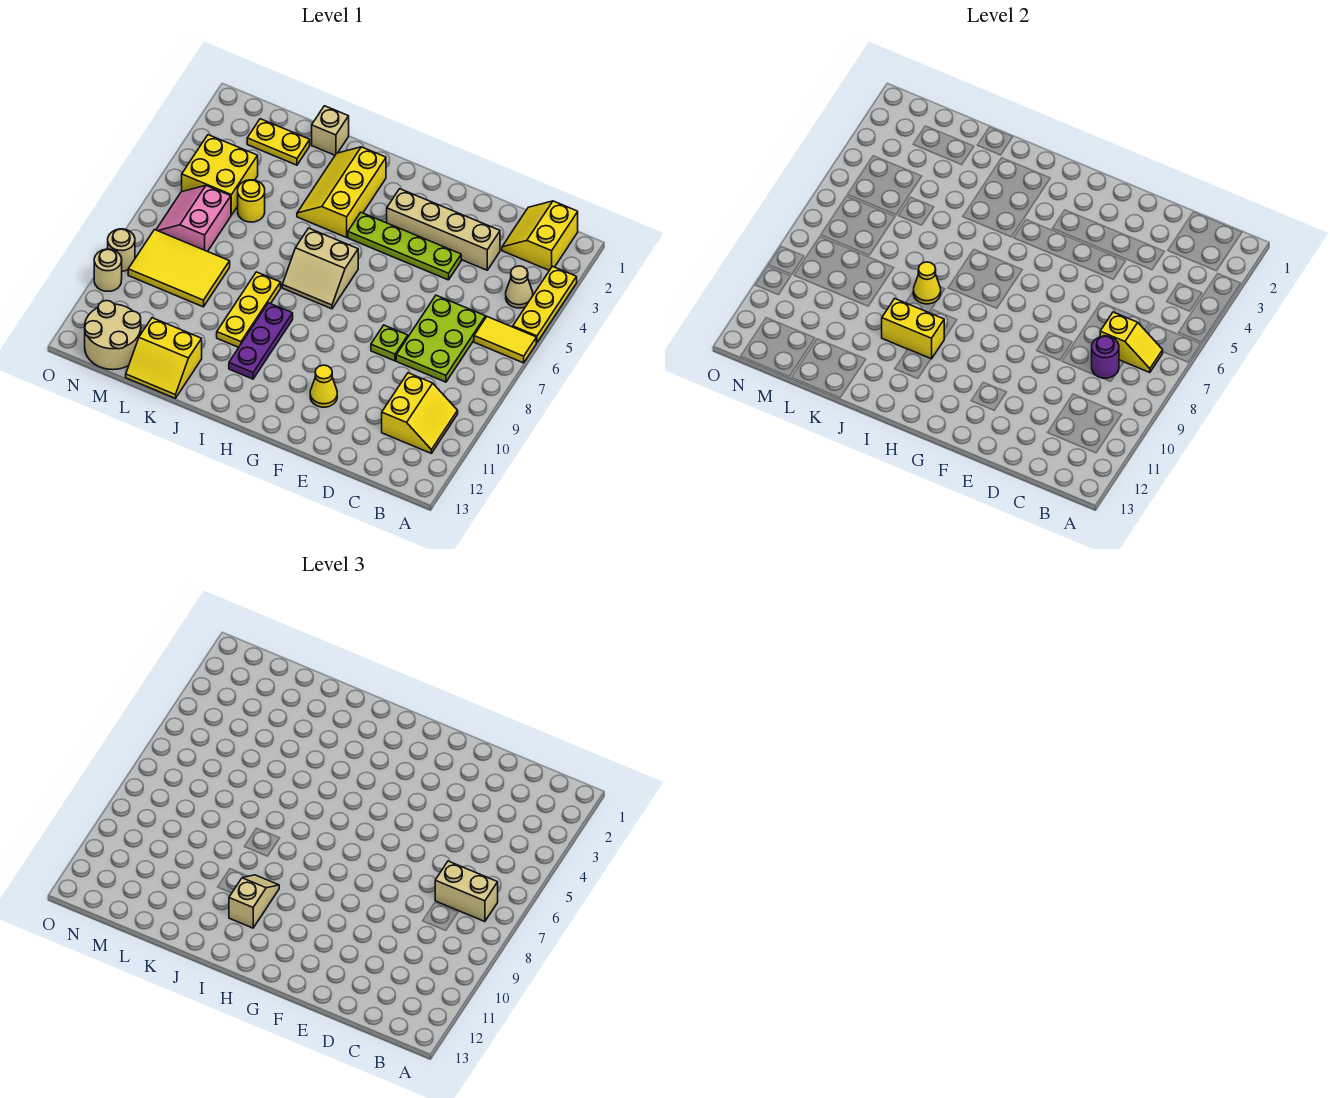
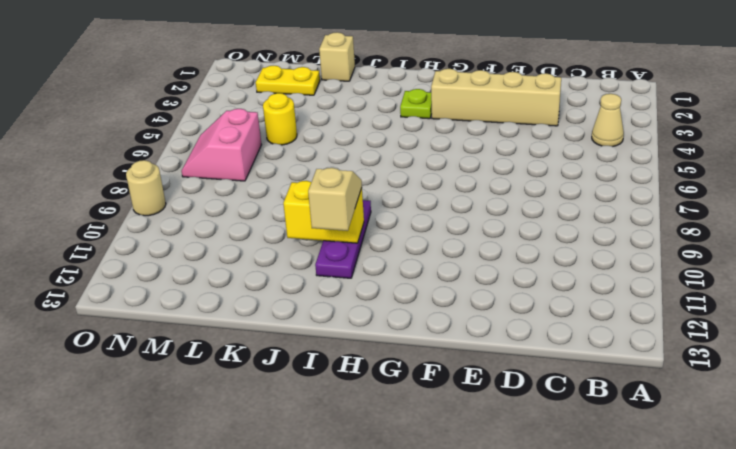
lime 1x1 plate [400,89,432,119] -> lime 1x1 plate moved to [371,325,408,361]
none -> yellow 1x3 plate [513,266,577,343]
none -> yellow 1x2 tile [474,317,536,363]
none -> yellow 2x2 slope [502,201,578,270]
none -> yellow 2x2 slope [382,373,458,453]

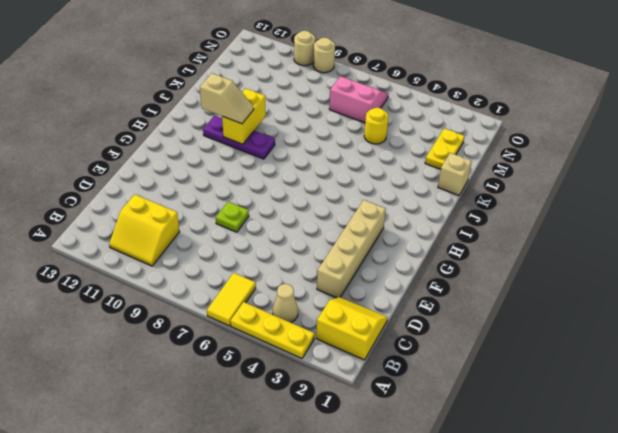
none -> lime 2x3 plate [396,295,486,382]
none -> lime 1x4 plate [348,213,461,280]
none -> yellow 1x1 cone [310,365,337,407]
none -> tan 2x2 slope [282,228,358,309]

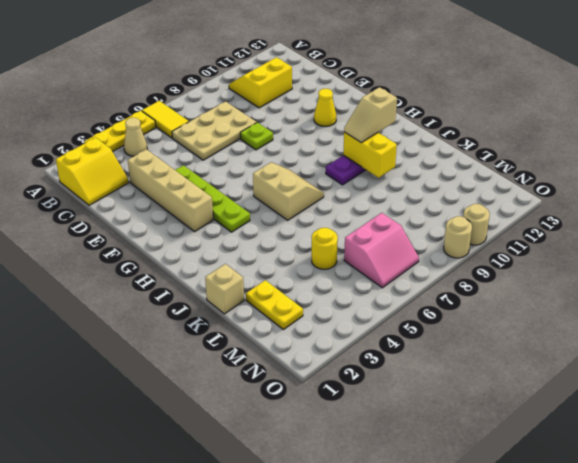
tan 2x3 plate [172,102,257,160] -> lime 2x3 plate [396,295,486,382]
none -> yellow 2x3 slope [297,147,386,237]
none -> yellow 1x3 plate [217,272,281,347]
none -> yellow 2x2 slope [126,318,202,398]
none -> yellow 2x3 tile [128,230,230,307]

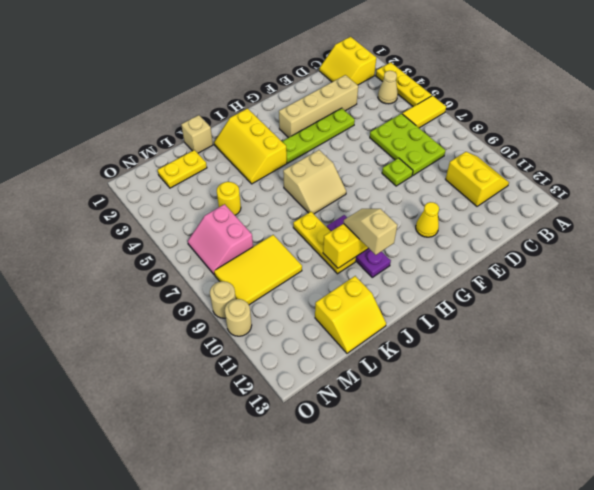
none -> yellow 2x2 brick [182,135,258,215]
none -> tan 2x2 round brick [85,301,141,370]
none -> yellow 1x2 slope [1100,312,1163,373]
none -> purple 1x1 round brick [1092,336,1119,379]

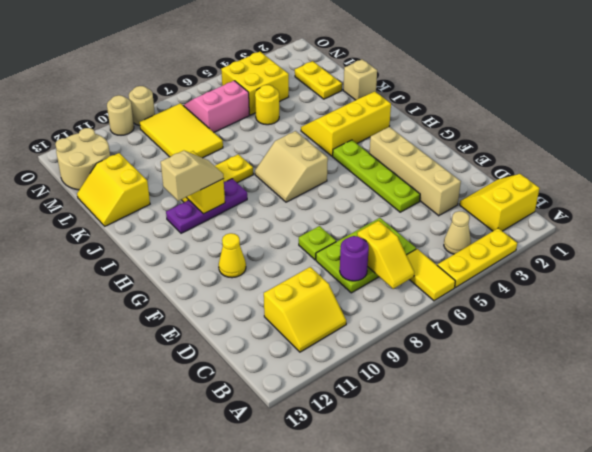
none -> yellow 1x1 cone [913,262,941,304]
none -> tan 1x2 brick [435,861,498,922]

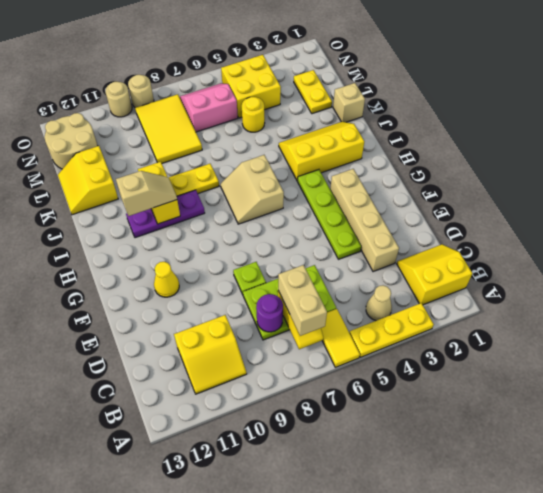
none -> yellow 1x1 cone [913,262,941,304]

